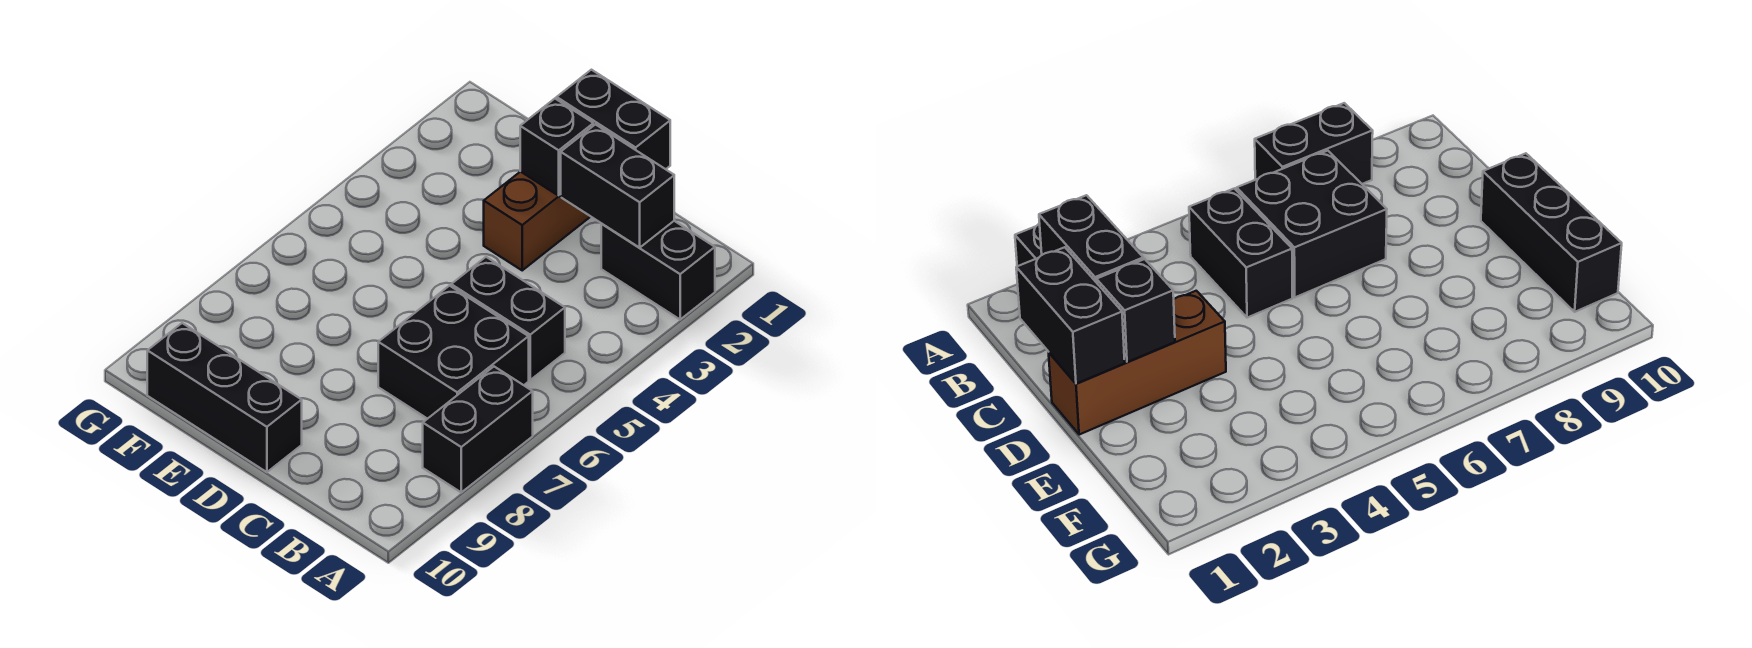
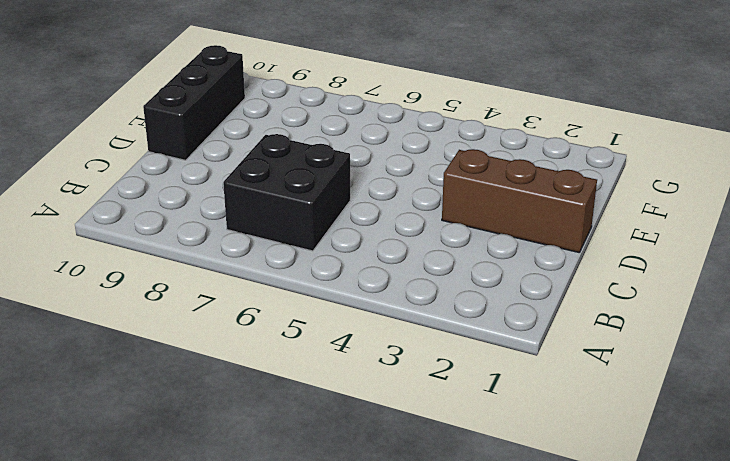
none -> black 1x2 brick [601,221,715,319]
none -> black 1x2 brick [423,367,533,492]

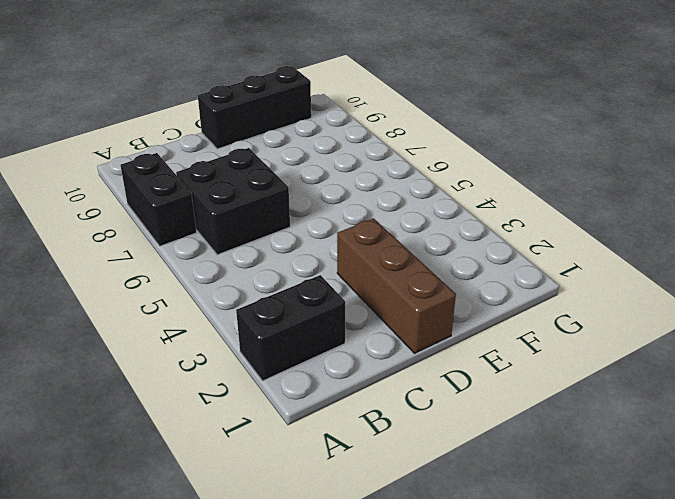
none -> black 1x2 brick [451,257,565,380]
none -> black 1x2 brick [561,124,674,248]

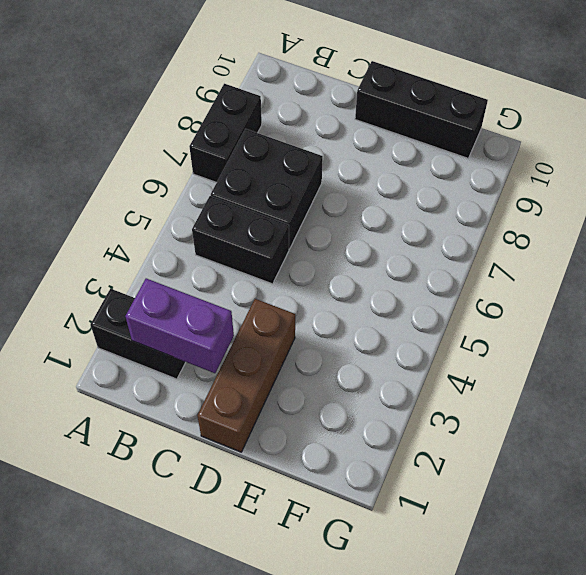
purple 1x2 brick [125,278,234,373] -> black 1x2 brick [561,124,674,248]
none -> black 1x2 brick [557,70,670,169]
none -> black 1x1 brick [520,99,593,196]

